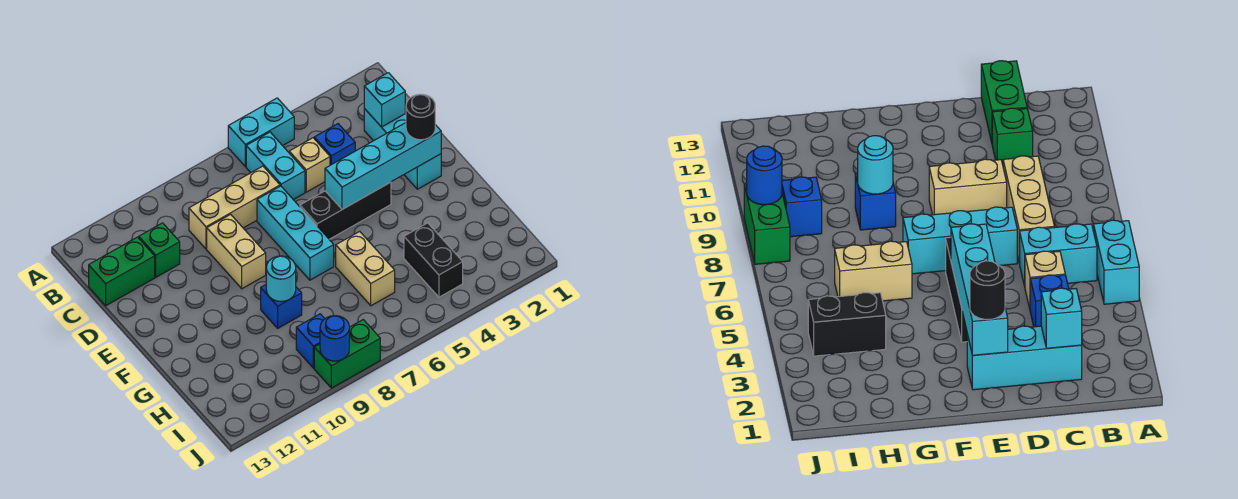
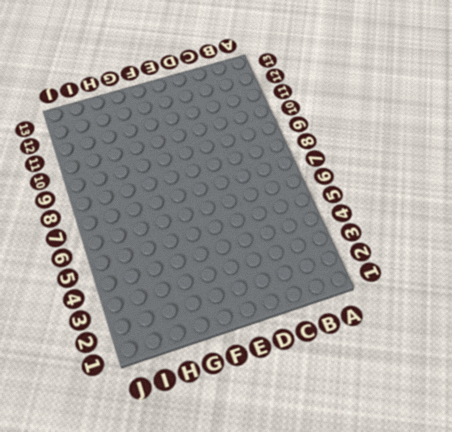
none -> cyan 1x2 brick [228,98,294,167]
none -> cyan 1x2 brick [246,132,305,200]
none -> cyan 1x3 brick [364,109,441,189]

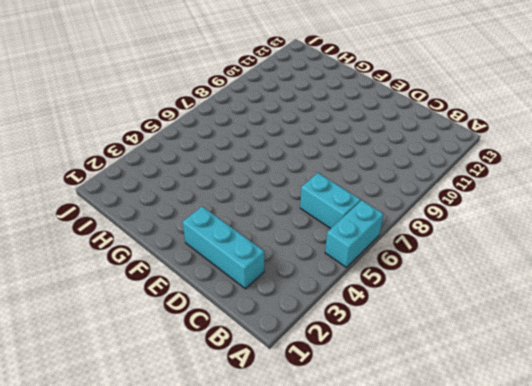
none -> blue 1x1 brick [314,124,355,165]
none -> tan 1x1 brick [289,138,330,192]
none -> tan 1x3 brick [189,166,280,249]

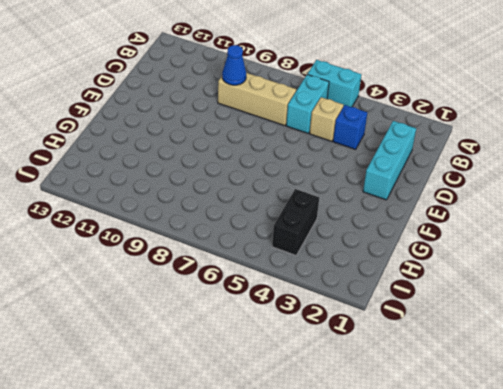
blue 1x1 cone [222,45,246,85] -> none
none -> green 1x1 brick [139,223,180,277]
none -> green 1x2 brick [89,237,155,306]
none -> cyan 1x3 brick [257,186,334,280]

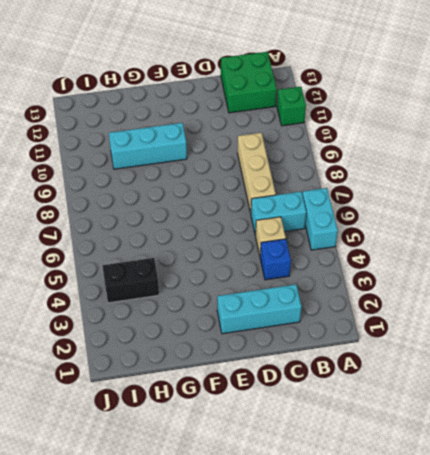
green 1x1 brick [277,87,306,126] -> green 1x1 brick moved to [139,223,180,277]
green 2x2 brick [221,52,277,113] -> green 1x2 brick [89,237,155,306]
cyan 1x3 brick [109,123,187,169] -> cyan 1x3 brick moved to [257,186,334,280]
none -> tan 1x2 brick [207,214,266,289]
none -> black 1x3 brick [300,182,391,239]
none -> tan 1x2 brick [336,231,395,306]

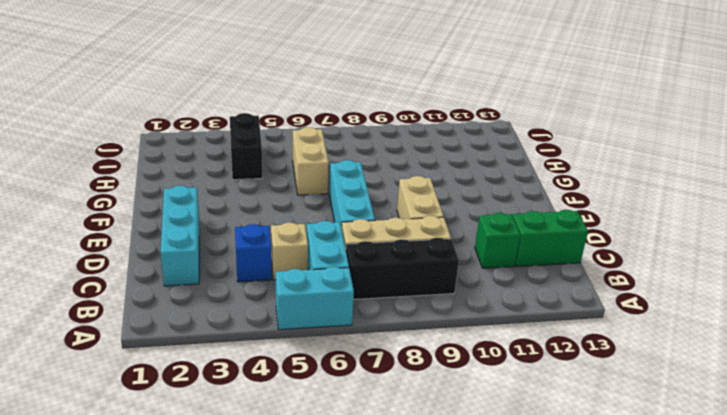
black 1x3 brick [346,238,459,299] -> black 1x3 brick moved to [300,182,391,239]
none -> blue 1x1 brick [261,285,302,328]
none -> blue 1x1 brick [296,314,325,368]
none -> green 1x2 brick [314,320,380,388]

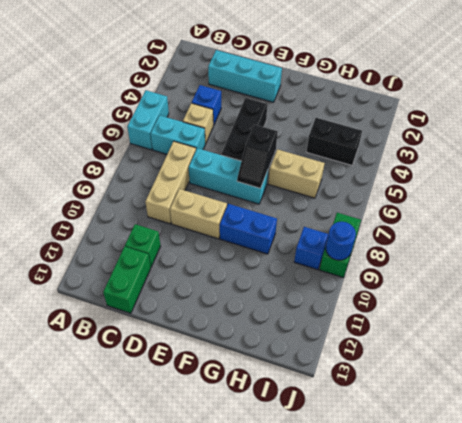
black 1x2 slope [237,125,278,188] -> none
blue 1x2 brick [220,204,277,254] -> blue 1x1 brick [261,285,302,328]
none -> cyan 1x1 brick [364,73,405,127]
none -> cyan 1x4 brick [325,123,441,209]
none -> cyan 1x1 round brick [266,256,296,302]

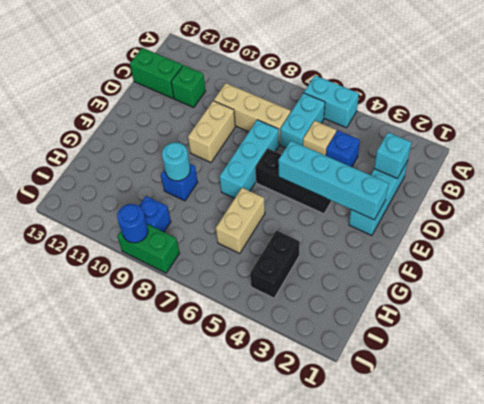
none -> black 1x1 round brick [406,94,435,140]

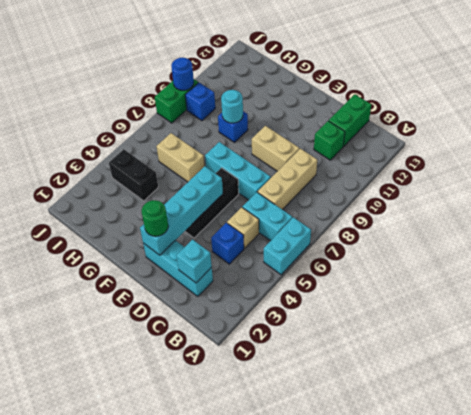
green 1x1 round brick [142,200,168,236] -> black 1x1 round brick [406,94,435,140]

